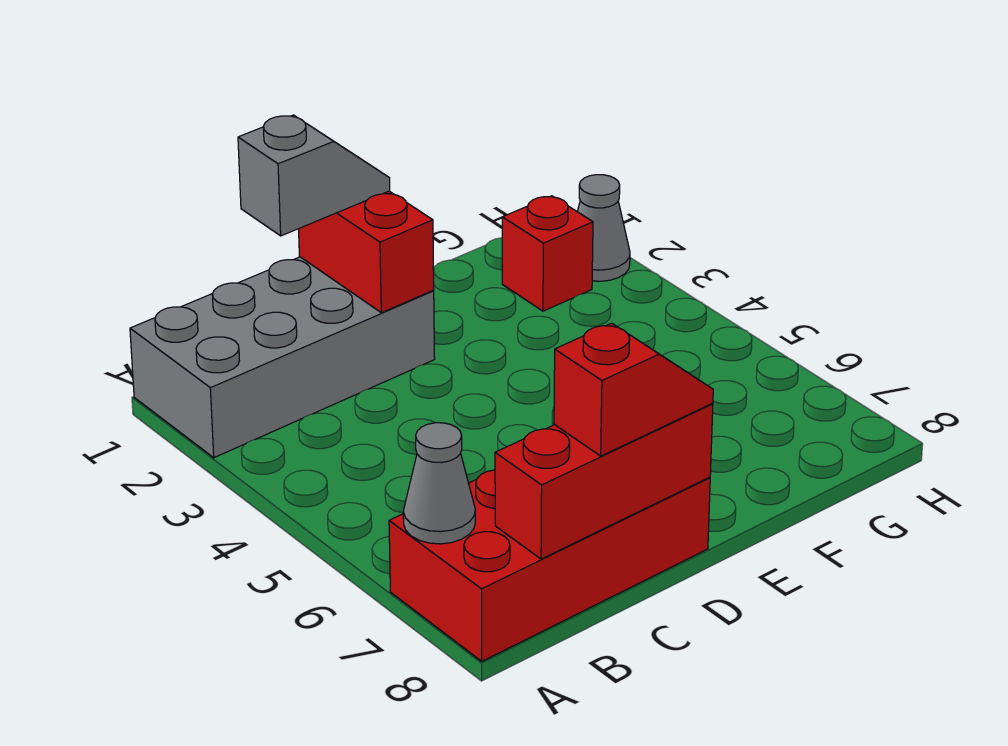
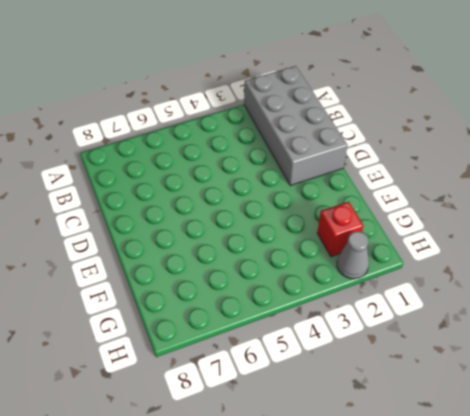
none -> red 2x4 brick [389,470,710,661]
none -> grey 1x1 cone [403,423,475,544]

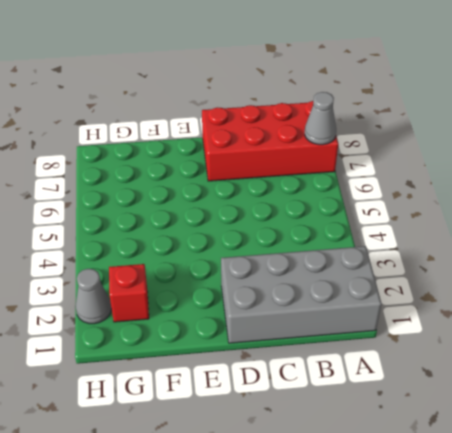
none -> red 1x3 brick [495,404,713,559]
none -> red 1x2 brick [299,191,434,313]

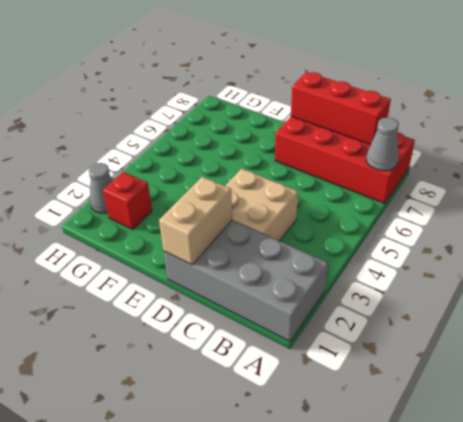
tan 2x2 brick [226,169,298,241] -> none
tan 1x2 brick [159,177,232,265] -> red 1x2 brick [299,191,434,313]
none -> grey 1x2 slope [238,115,390,236]
none -> red 1x2 slope [554,323,713,456]

